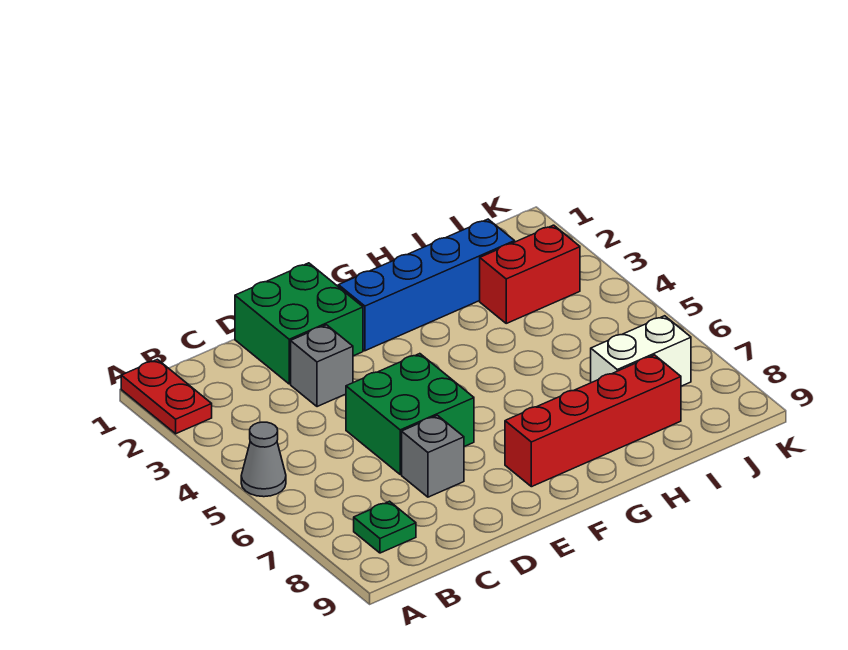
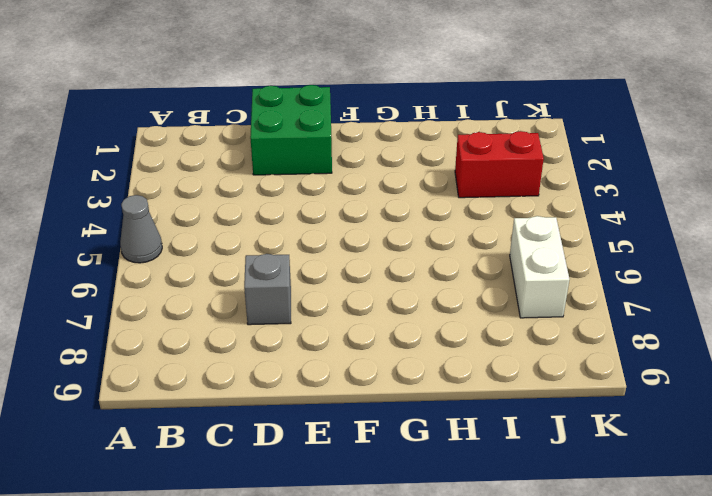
white 1x2 brick [510,216,570,318] -> white 1x2 brick turned to [591,316,691,386]
none -> red 1x2 plate [121,359,212,434]
none -> green 1x1 plate [354,501,416,553]

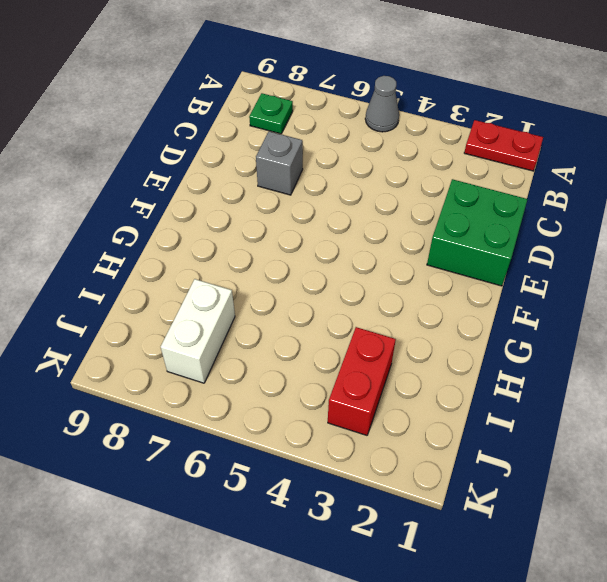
none -> grey 1x1 brick [291,325,353,407]
none -> green 2x2 brick [346,354,474,474]

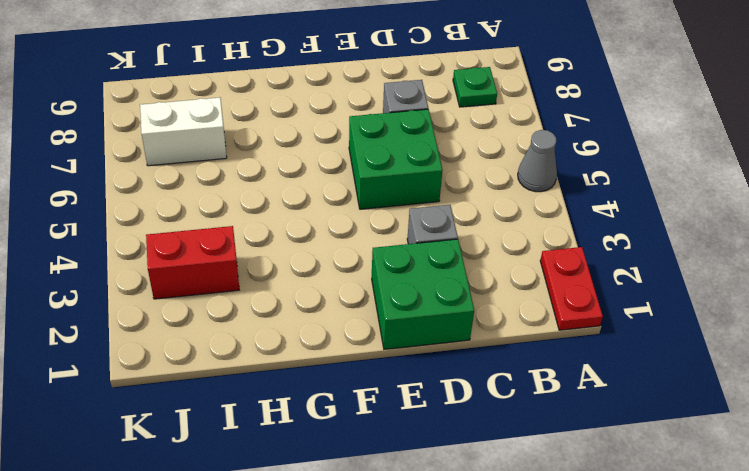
none -> blue 1x4 brick [338,219,515,351]
none -> red 1x4 brick [505,355,681,487]

